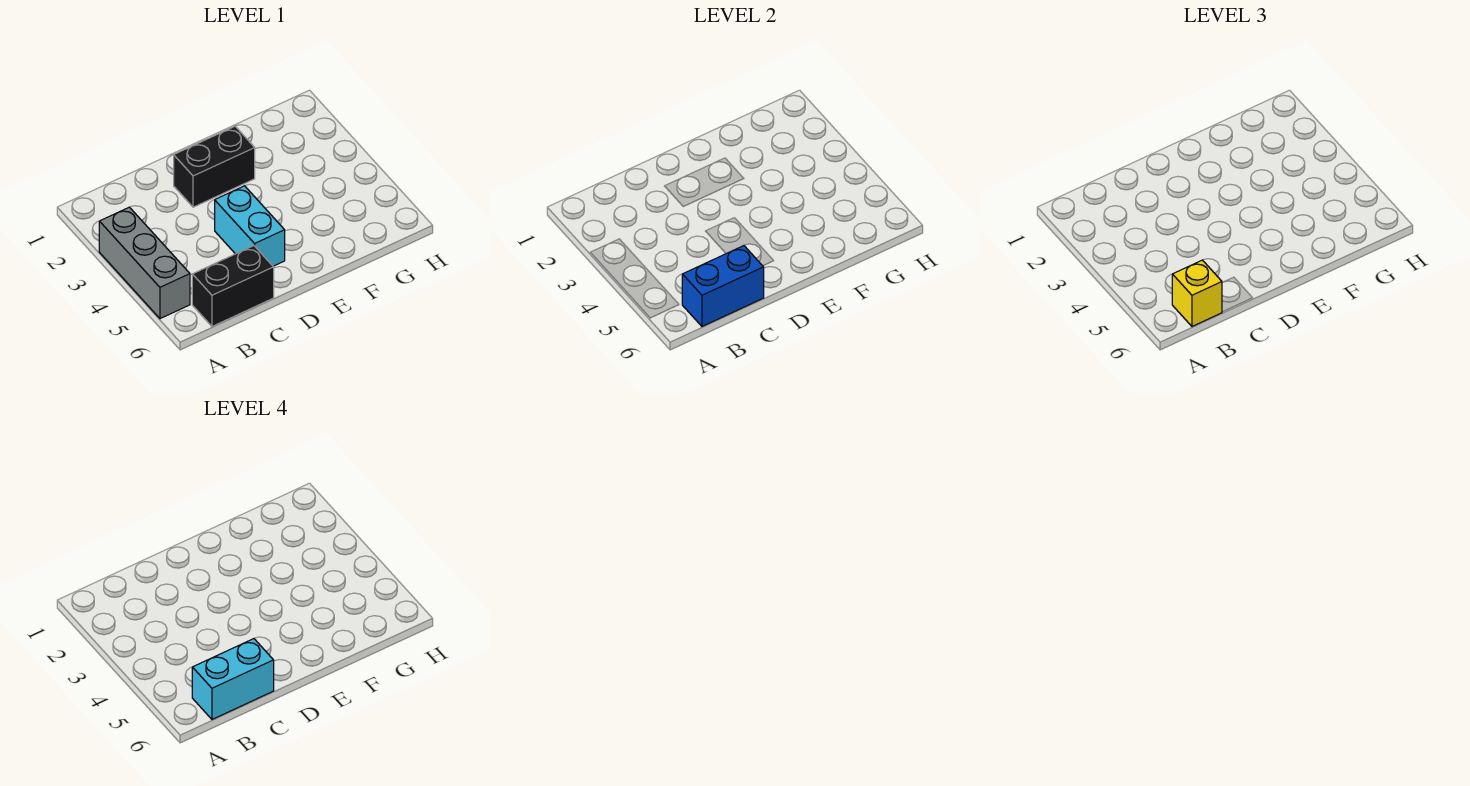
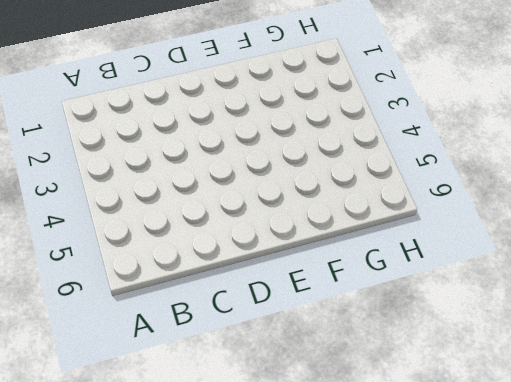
none -> grey 1x3 brick [99,207,190,319]
none -> black 1x2 brick [192,246,274,326]

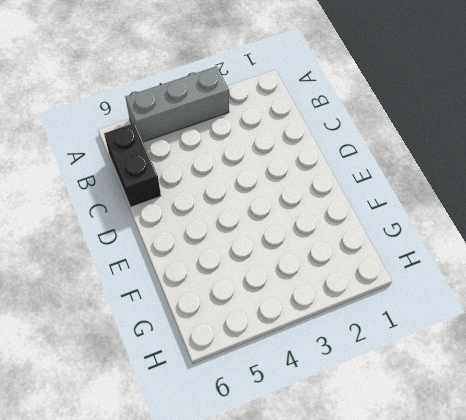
none -> black 1x2 brick [174,126,255,207]
none -> cyan 1x2 brick [215,186,285,266]

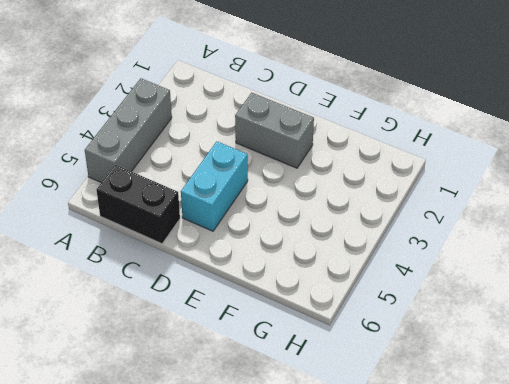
grey 1x2 brick [235,93,314,168] -> black 1x2 brick [174,126,255,207]
none -> blue 1x2 brick [682,246,764,326]
none -> yellow 1x1 brick [1172,260,1222,326]

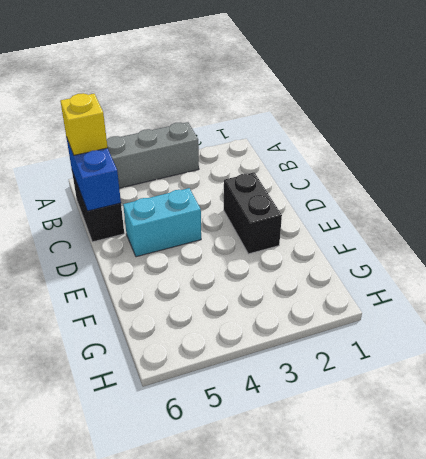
none -> cyan 1x2 brick [192,639,274,719]

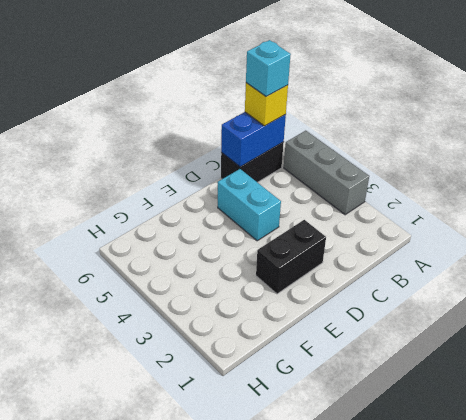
cyan 1x1 brick [246,40,291,97] -> cyan 1x2 brick [192,639,274,719]

